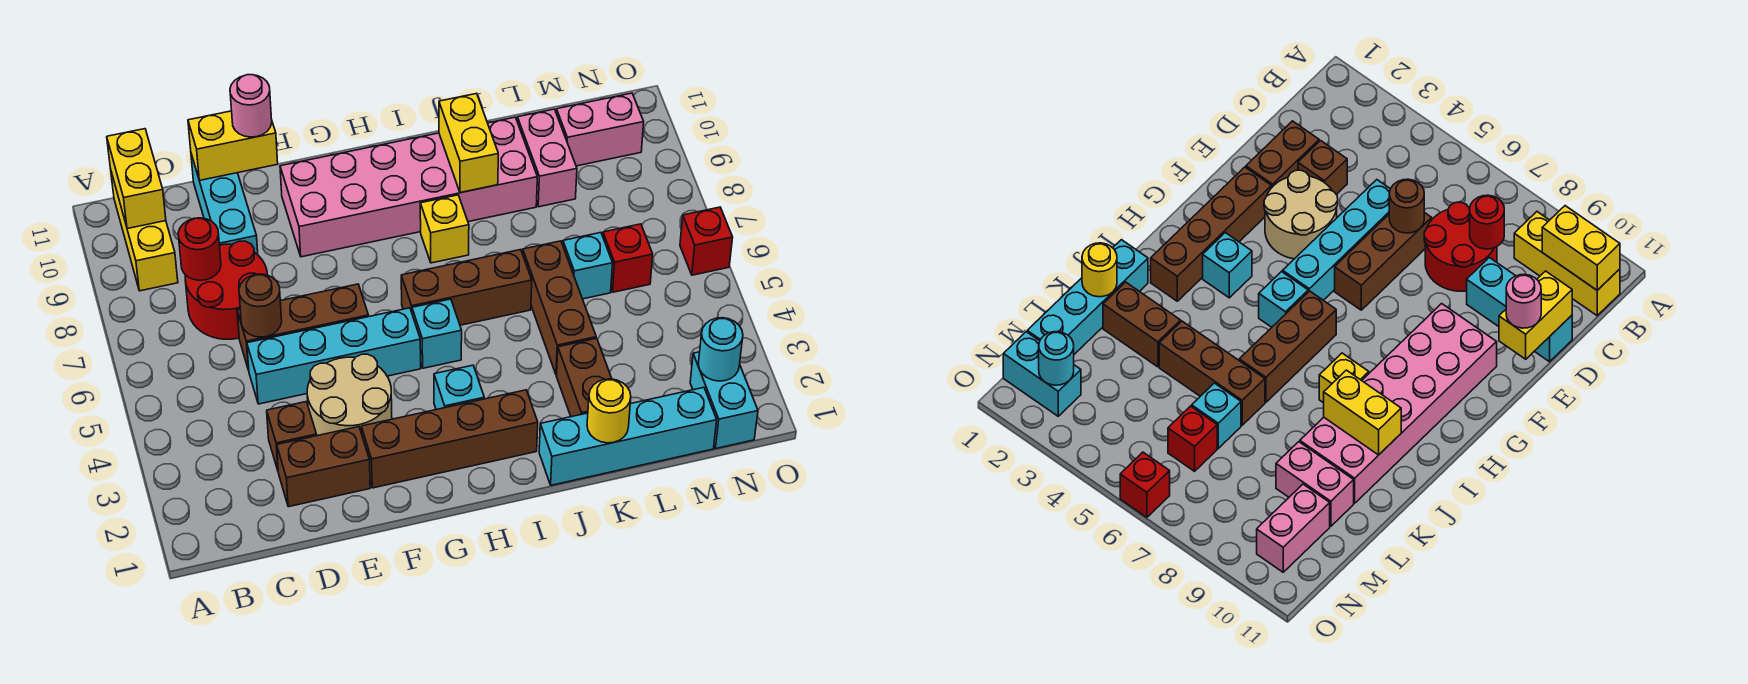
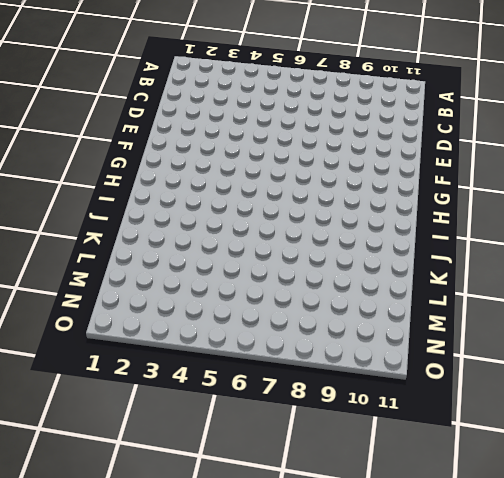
none -> yellow 1x3 brick [111,172,178,291]
none -> red 2x2 round brick [185,241,267,339]
none -> brown 1x2 brick [277,427,370,507]
none -> brown 1x1 brick [267,402,317,470]

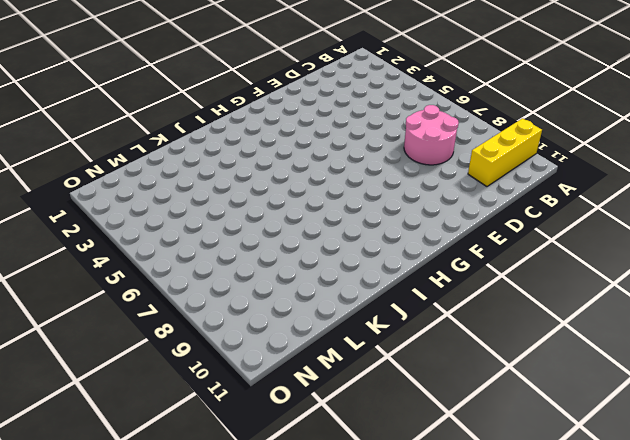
yellow 1x3 brick [468,118,542,186] -> yellow 1x3 brick turned to [111,172,178,291]
pink 2x2 round brick [404,105,459,165] -> red 2x2 round brick [185,241,267,339]
none -> brown 1x2 brick [277,427,370,507]
none -> brown 1x1 brick [267,402,317,470]
none -> cyan 1x4 brick [247,308,421,404]
none -> brown 1x3 brick [237,284,369,370]

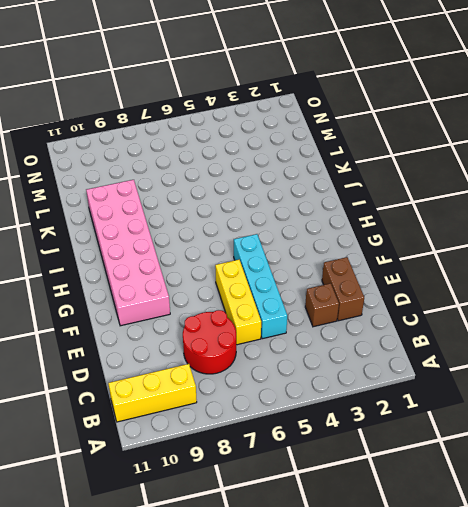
yellow 1x3 brick [215,260,261,345] -> brown 1x3 brick [237,284,369,370]
none -> cyan 1x3 brick [191,154,258,255]
none -> tan 2x2 round brick [307,354,392,436]
none -> brown 1x4 brick [361,390,538,488]
none -> cyan 1x1 brick [434,365,484,410]

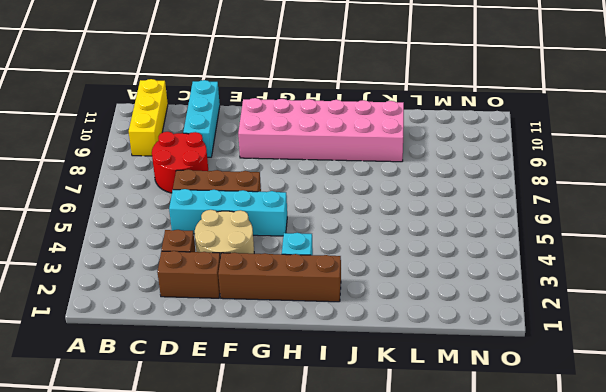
none -> cyan 1x1 brick [412,299,462,368]
none -> brown 1x3 brick [401,250,532,325]
none -> yellow 1x1 brick [420,195,469,263]
none -> cyan 1x4 brick [539,387,717,485]

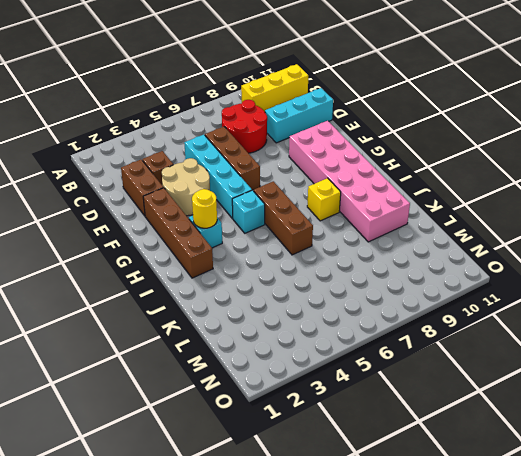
yellow 1x1 round brick [192,189,217,228] -> yellow 1x1 round brick moved to [587,379,631,443]
none -> cyan 1x4 brick [539,387,717,485]
none -> brown 1x2 brick [556,338,612,417]
none -> brown 1x3 brick [523,241,596,375]
none -> cyan 1x1 brick [563,233,613,299]

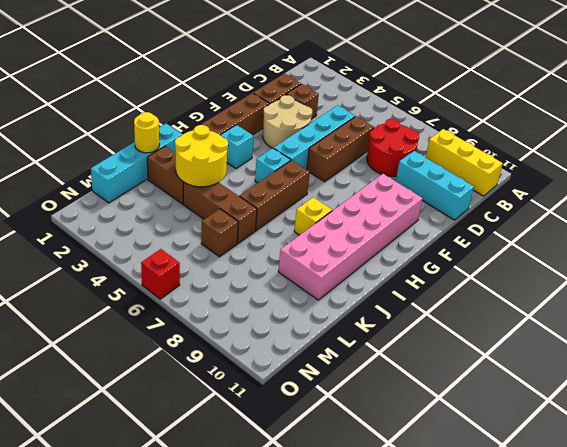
yellow 2x2 round brick [175,125,228,187] -> none
brown 1x1 brick [201,209,238,257] -> cyan 1x1 brick [563,233,613,299]
none -> pink 1x2 brick [517,109,577,207]
none -> red 1x1 brick [603,224,653,292]
none -> pink 1x2 brick [556,93,644,166]
none -> cyan 1x2 brick [690,352,758,448]

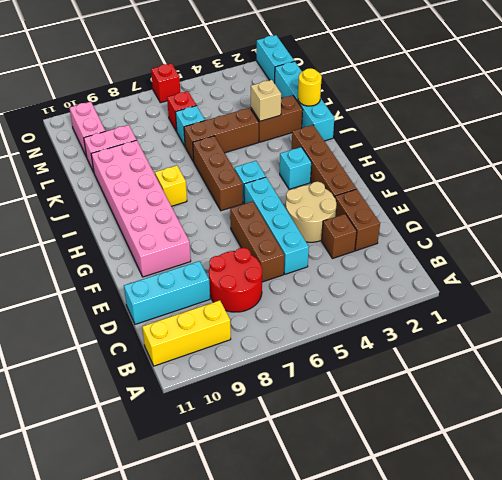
tan 1x1 brick [251,80,282,121] -> none
cyan 1x2 brick [257,35,294,83] -> cyan 1x2 brick turned to [690,352,758,448]
none -> yellow 1x2 brick [107,129,166,229]
none -> red 1x1 round brick [178,218,221,280]
none -> brown 1x1 round brick [239,274,282,337]
none -> yellow 1x2 brick [188,111,278,180]

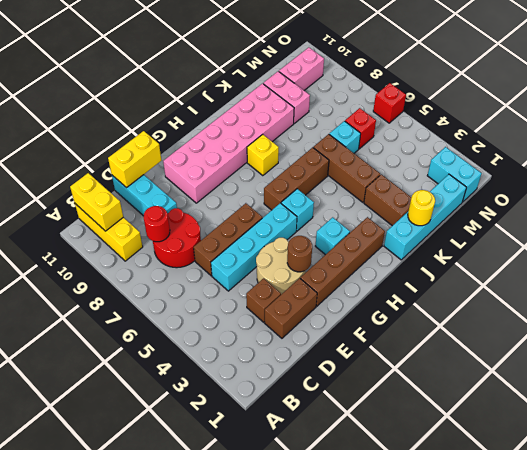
brown 1x1 round brick [287,236,312,272] -> brown 1x1 round brick moved to [239,274,282,337]
none -> yellow 1x2 brick [439,93,498,193]
none -> cyan 1x1 round brick [698,318,743,381]
none -> pink 1x1 round brick [230,75,272,137]

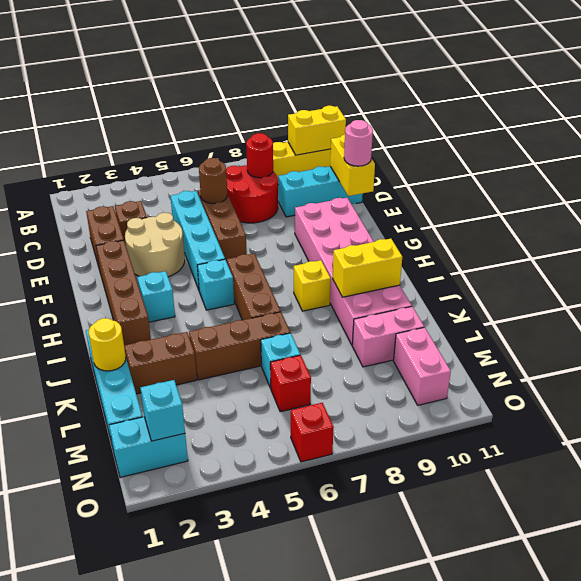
cyan 1x1 brick [141,380,185,441] -> cyan 1x1 round brick [698,318,743,381]

